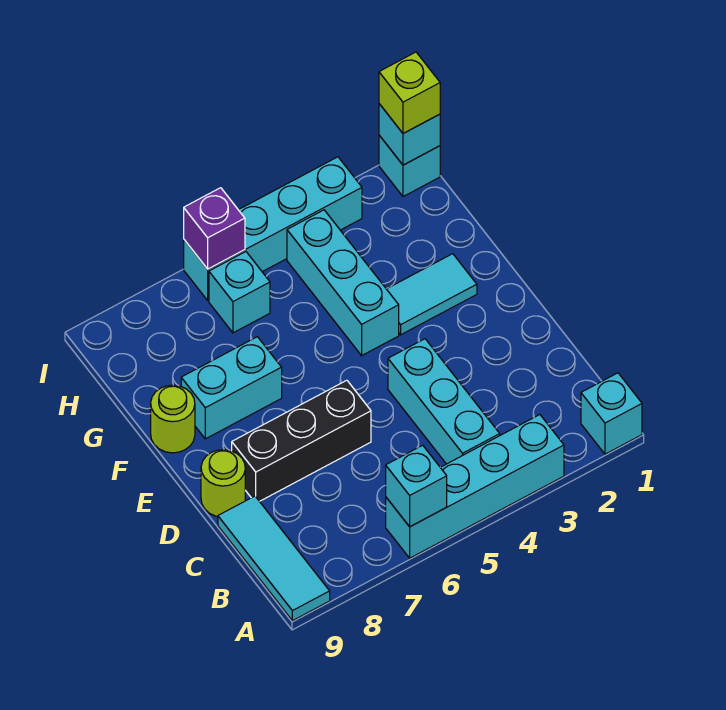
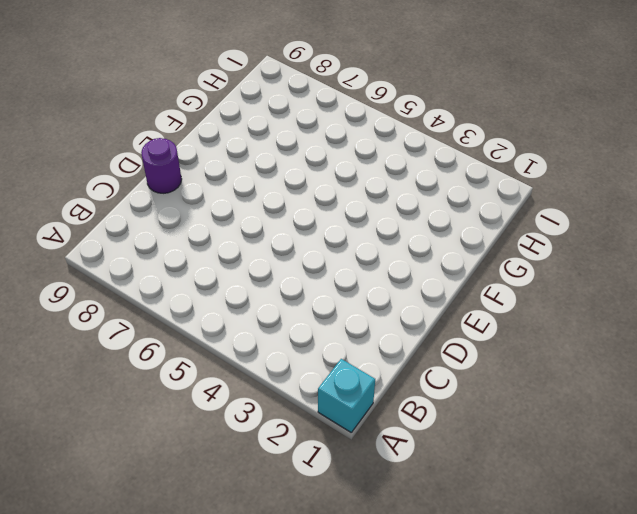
purple 1x1 round brick [141,138,182,193] -> lime 1x1 round brick [201,450,245,517]
none -> cyan 1x4 brick [386,415,564,558]
none -> cyan 1x3 tile [218,496,330,621]
none -> cyan 1x3 brick [388,339,500,464]

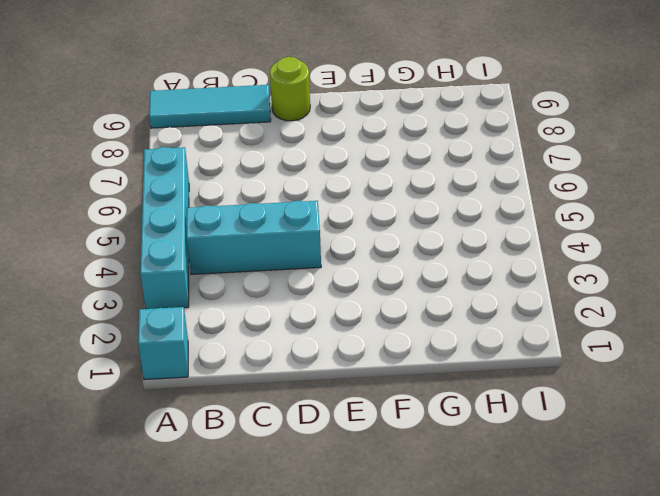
none -> black 1x3 brick [232,380,371,501]
none -> cyan 1x2 tile [387,254,477,335]
none -> cyan 1x3 brick [287,210,399,356]

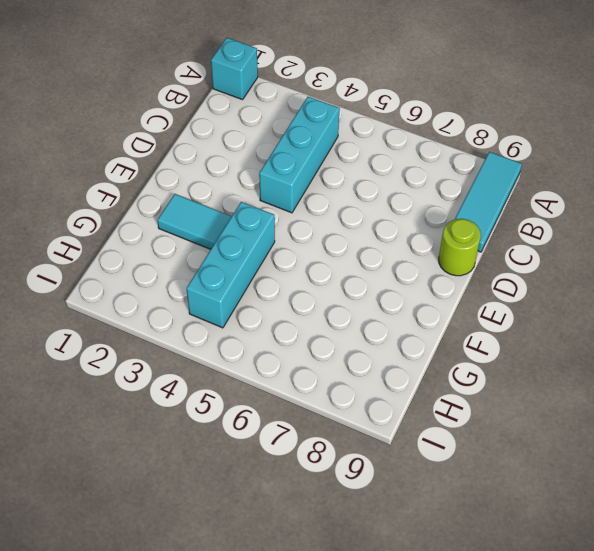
none -> cyan 1x4 brick [386,415,564,558]
none -> black 1x3 brick [232,380,371,501]
none -> cyan 1x2 brick [181,337,282,439]

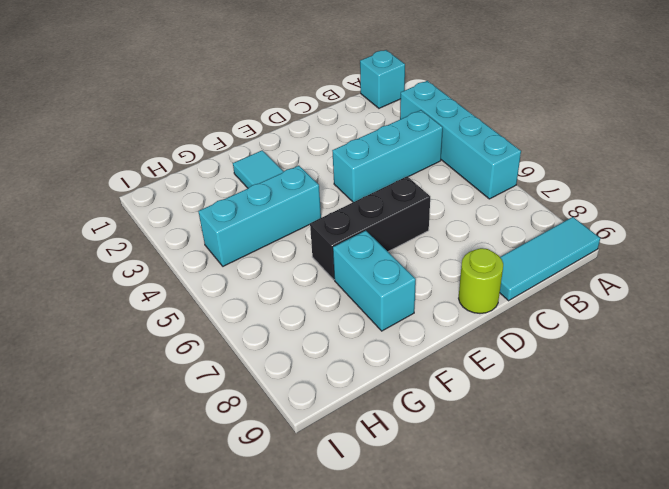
black 1x3 brick [310,176,430,280] -> black 1x3 brick turned to [232,380,371,501]
none -> lime 1x1 round brick [151,385,195,453]
none -> cyan 1x1 brick [209,252,270,333]
none -> cyan 1x1 brick [379,135,440,197]

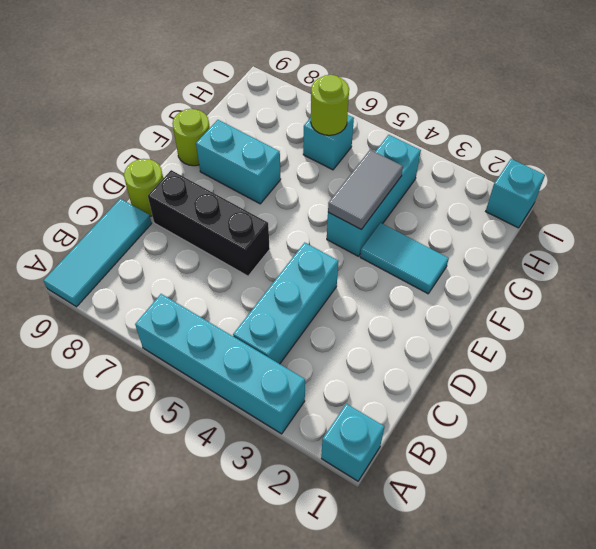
grey 1x2 tile [328,150,403,229] -> none
lime 1x1 round brick [311,75,349,135] -> none
none -> cyan 1x4 brick [184,157,362,300]
none -> cyan 1x1 brick [386,445,447,527]
none -> cyan 1x1 brick [379,104,440,165]

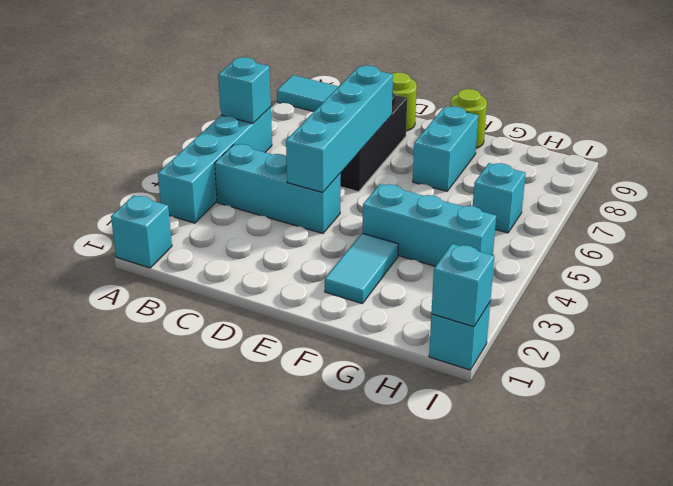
cyan 1x4 brick [286,65,393,192] -> cyan 1x4 brick moved to [184,157,362,300]
none -> purple 1x1 brick [184,188,245,269]
none -> lime 1x1 brick [379,52,440,134]

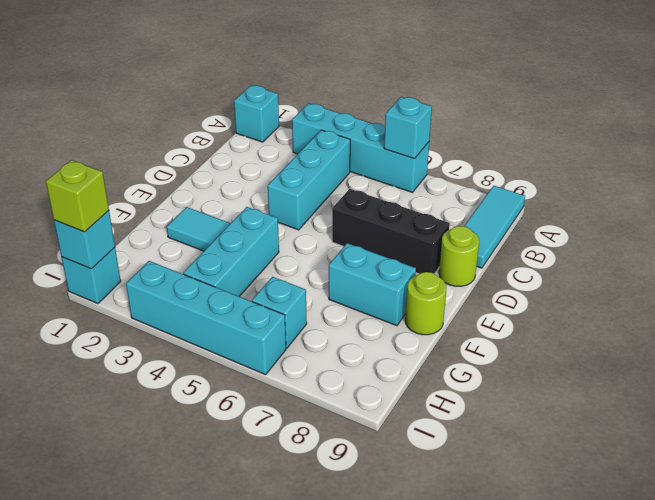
none -> purple 1x1 brick [184,188,245,269]

